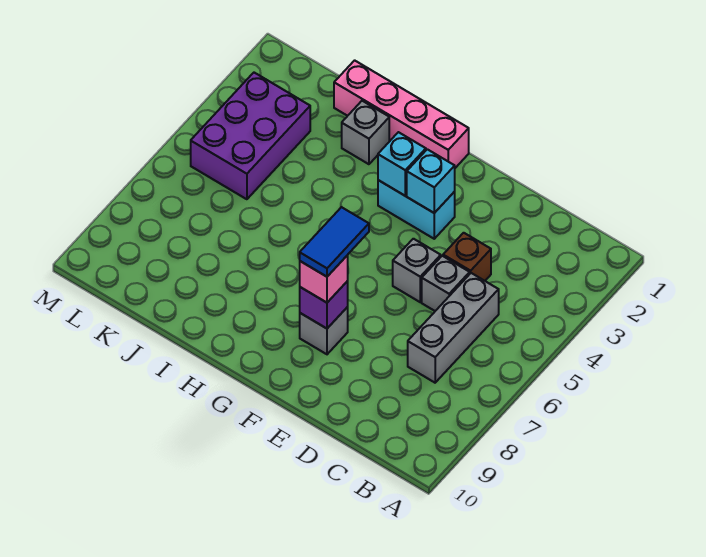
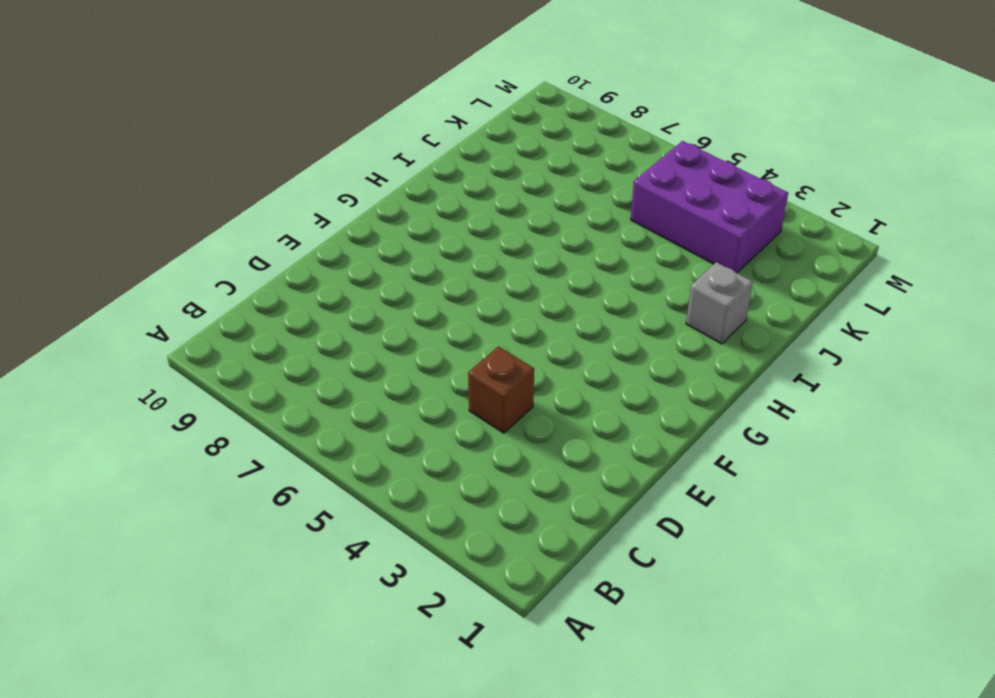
none -> grey 1x3 brick [408,273,499,383]
none -> grey 1x1 brick [422,256,470,311]
none -> grey 1x1 brick [393,239,441,302]

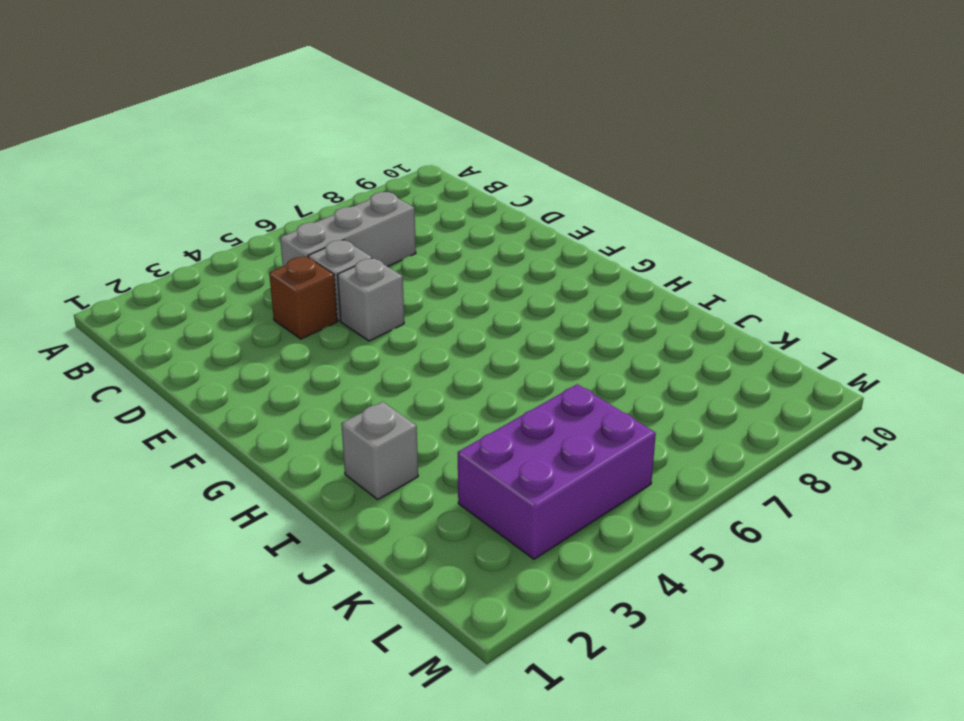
none -> cyan 1x2 brick [378,180,455,239]
none -> grey 1x1 brick [300,307,348,354]
none -> pink 1x4 brick [334,60,469,168]

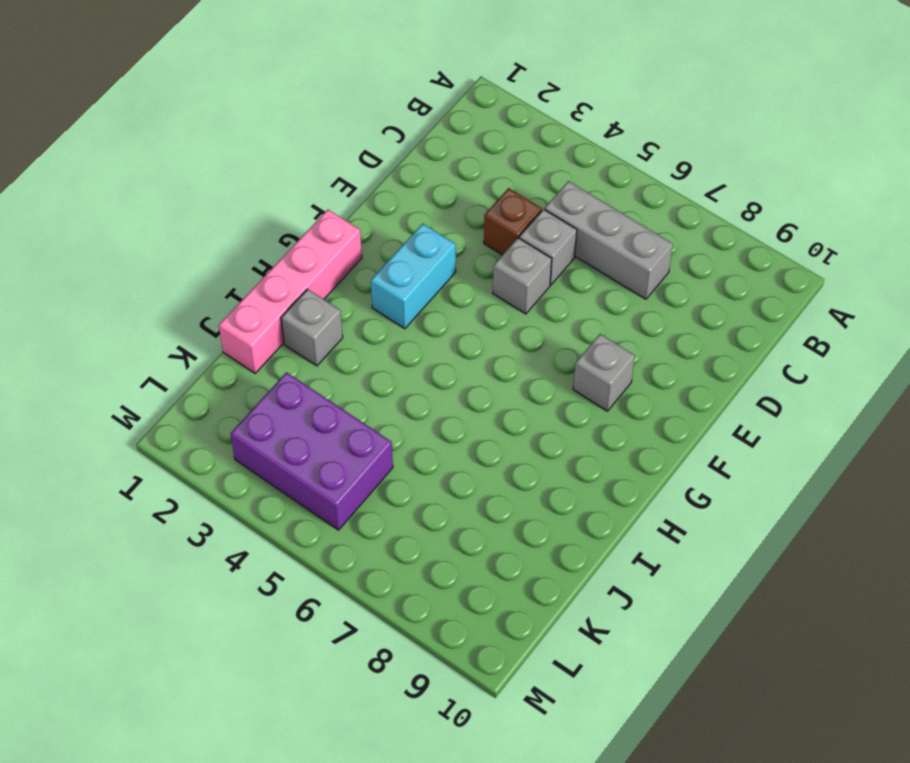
none -> cyan 1x1 brick [407,149,455,213]
none -> purple 1x1 brick [300,281,348,329]
none -> cyan 1x1 brick [378,132,426,196]

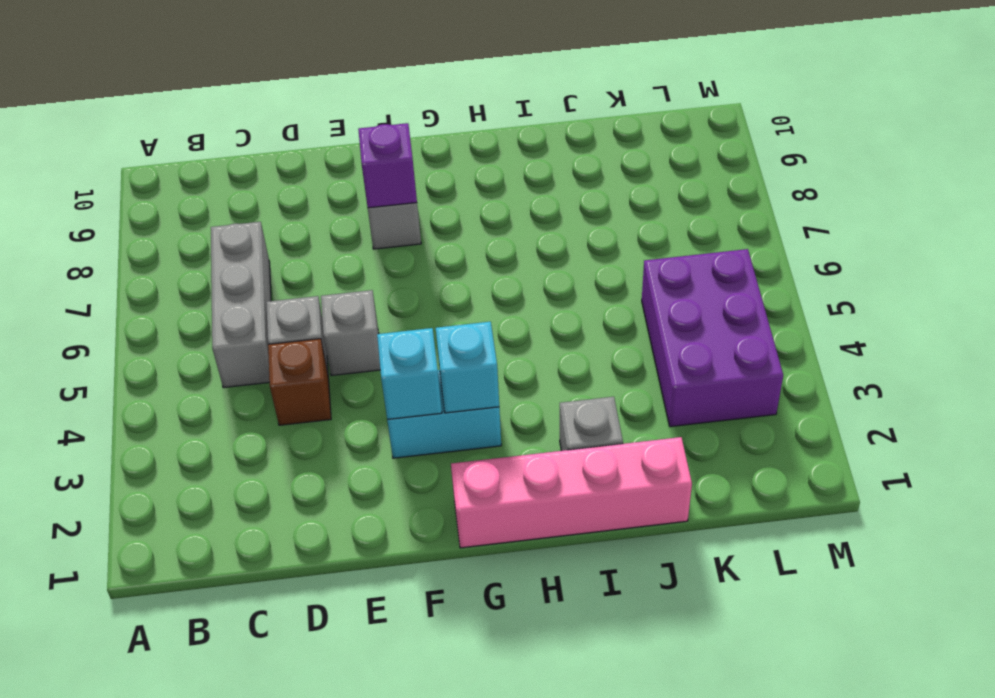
none -> pink 1x1 brick [300,255,348,303]
none -> blue 1x2 tile [300,207,369,277]

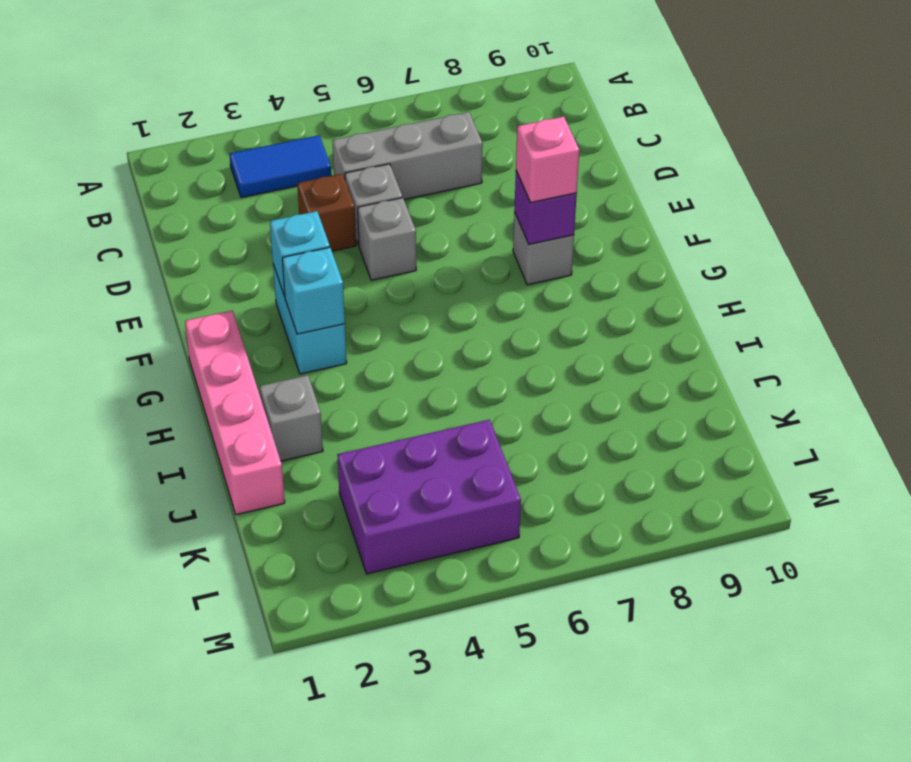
blue 1x2 tile [230,135,331,198] -> blue 1x2 tile moved to [300,207,369,277]

